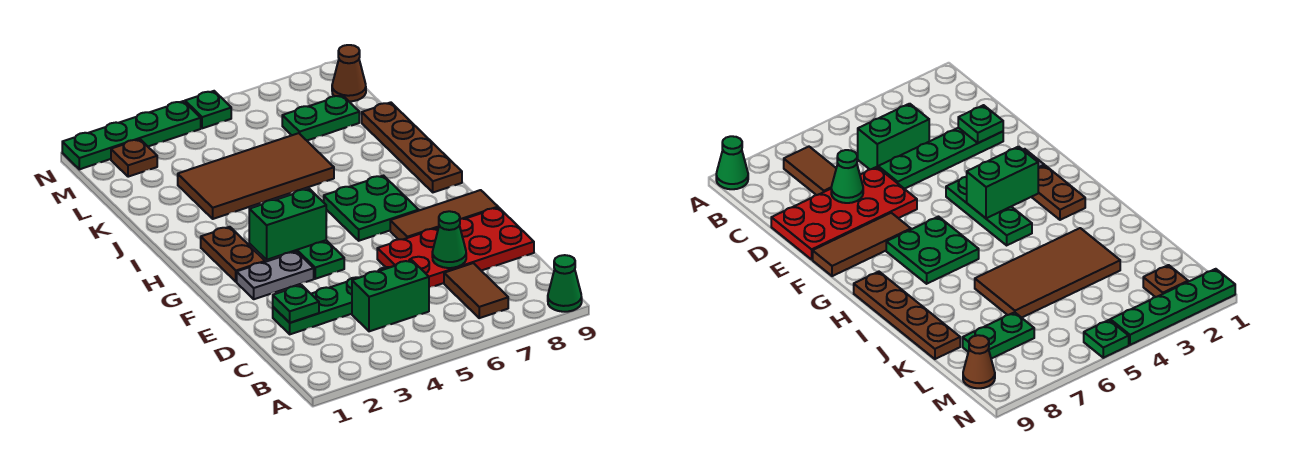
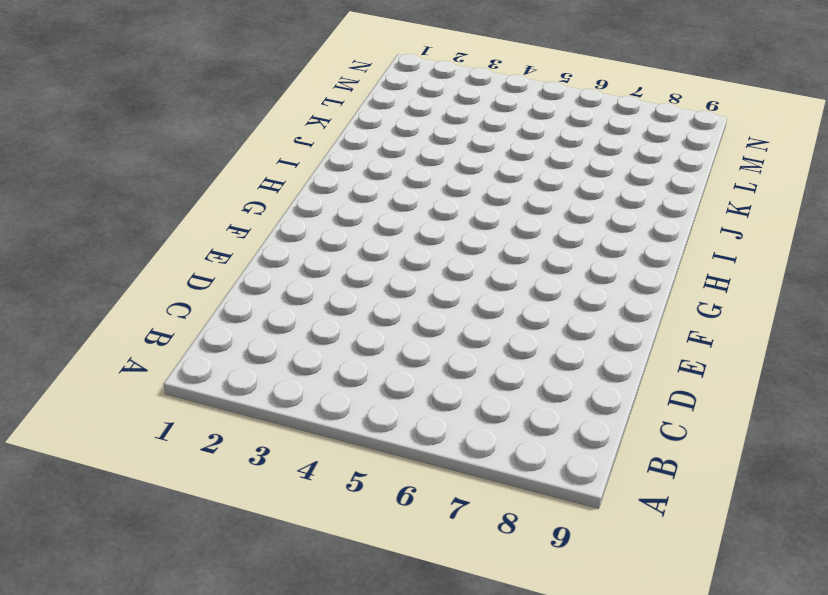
none -> green 1x1 cone [548,255,582,312]
none -> brown 1x2 tile [444,263,508,318]
none -> green 1x2 brick [352,260,429,331]

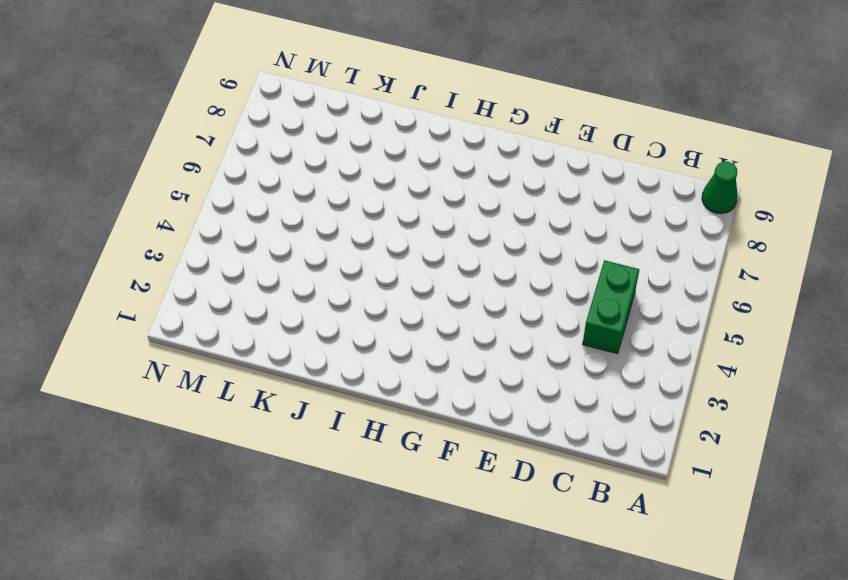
none -> brown 1x2 tile [444,263,508,318]
none -> green 1x4 plate [273,267,390,334]
none -> red 2x4 plate [377,208,534,288]

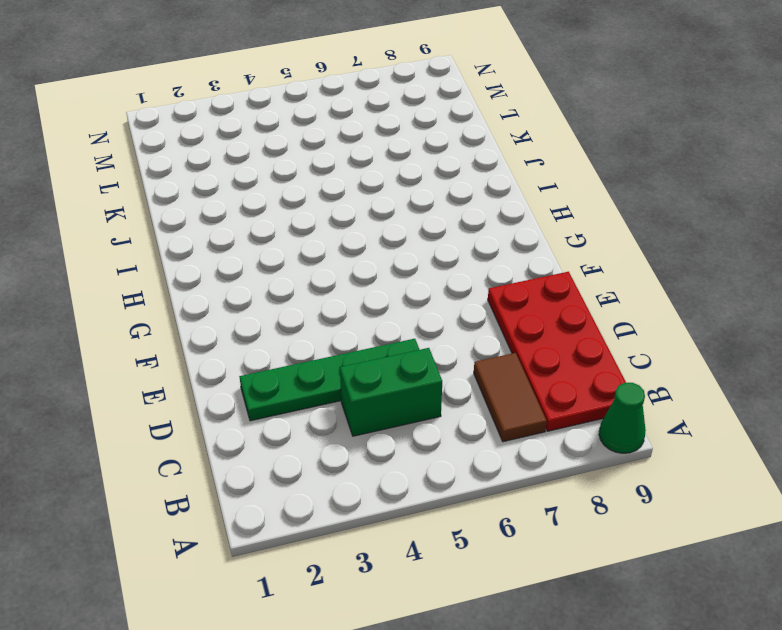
red 2x4 plate [488,272,626,431] -> red 2x4 plate turned to [377,208,534,288]
none -> grey 1x2 plate [237,252,314,299]
none -> green 1x3 plate [289,240,344,279]
none -> brown 1x3 tile [390,190,498,239]

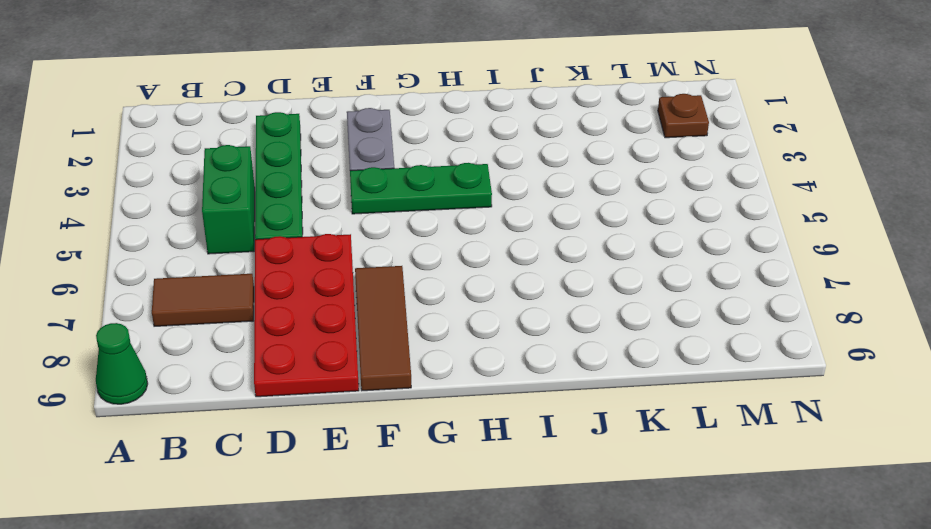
none -> brown 1x2 plate [201,227,265,282]
none -> green 2x2 plate [324,176,419,241]
none -> brown 1x4 plate [362,102,462,192]

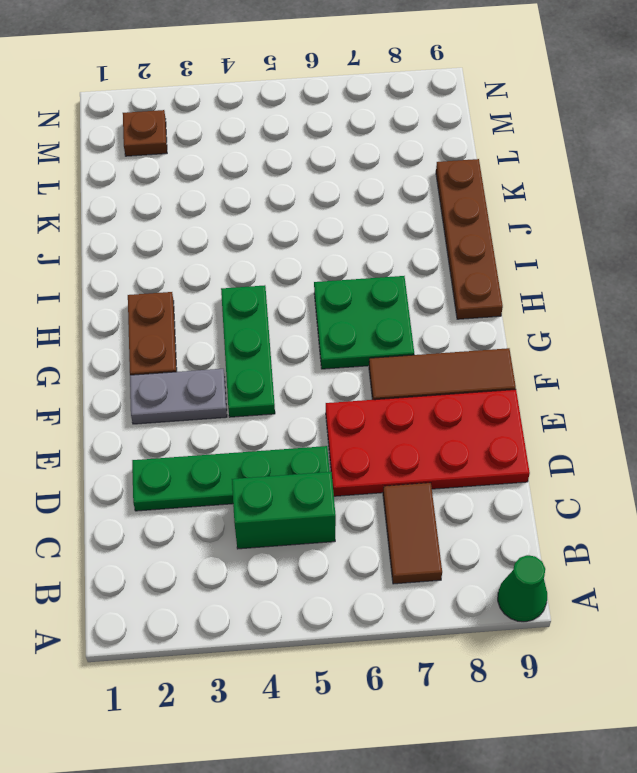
none -> brown 2x4 tile [178,133,334,219]
none -> green 1x2 plate [282,95,359,140]
none -> brown 1x1 cone [332,45,366,101]

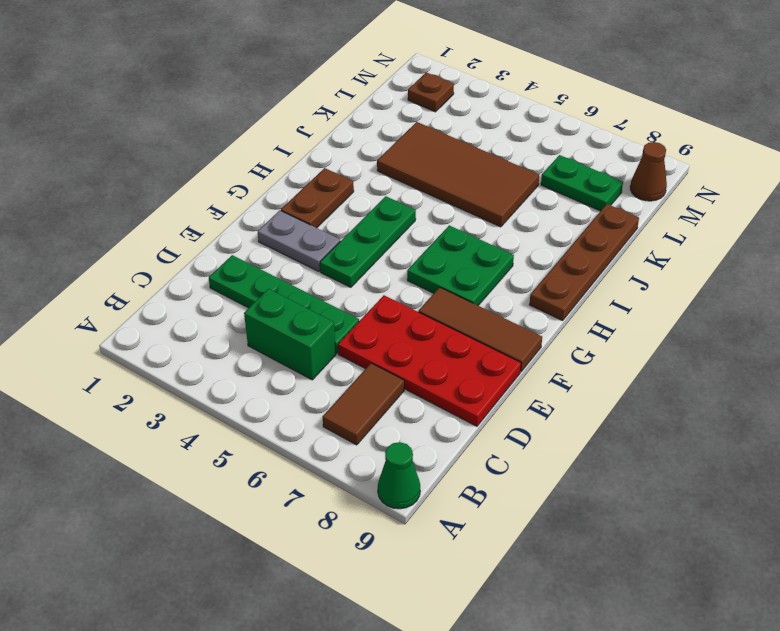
none -> green 1x4 plate [62,101,201,169]
none -> green 1x1 plate [185,91,231,128]
none -> green 1x1 plate [273,285,319,323]

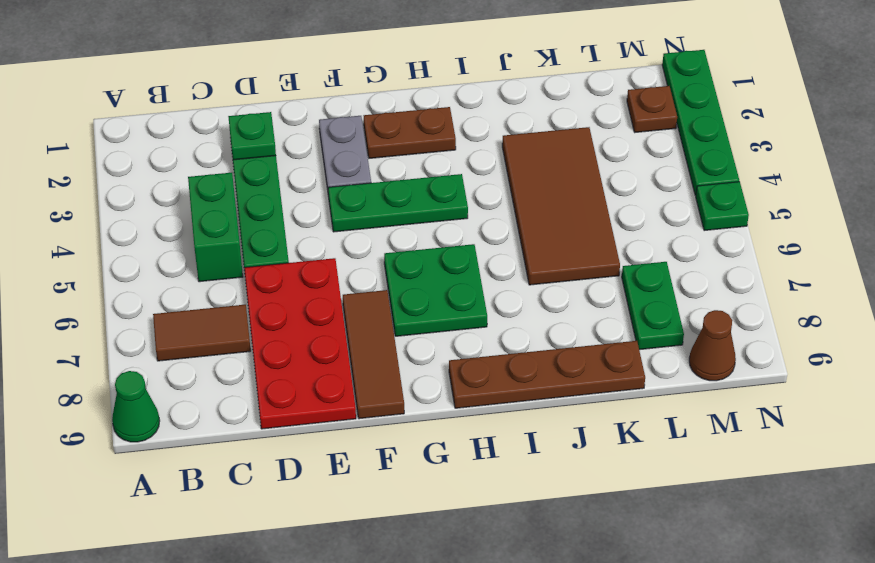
none -> green 1x1 cone [432,211,466,268]
none -> green 1x2 brick [249,189,326,260]

